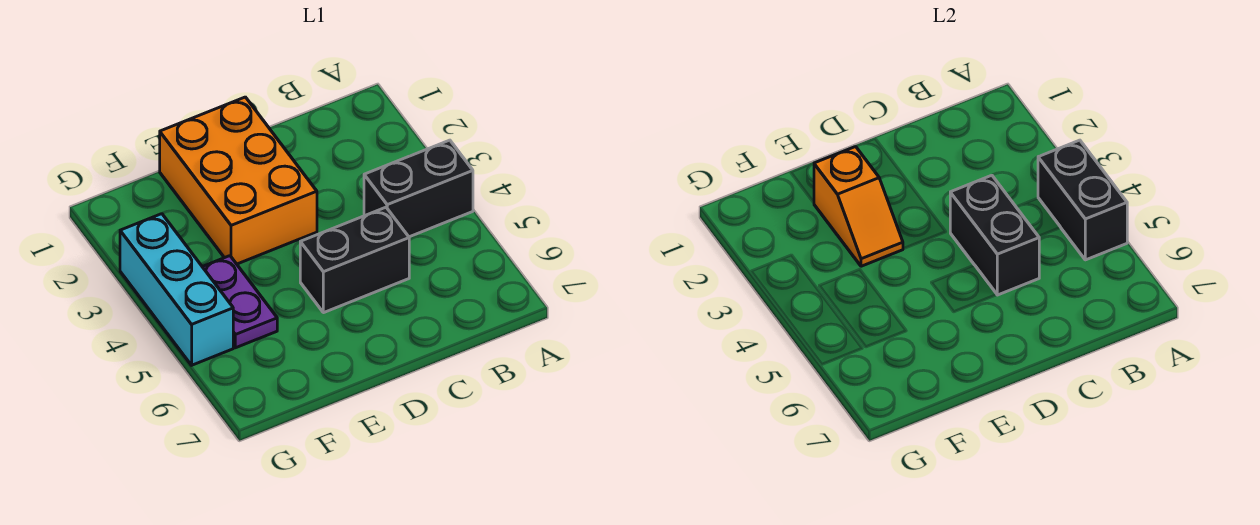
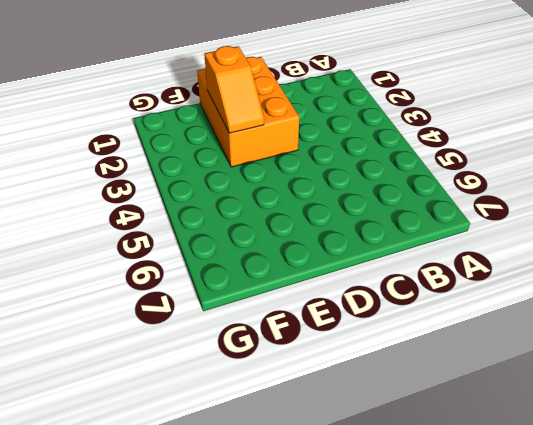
none -> black 1x2 brick [364,140,473,237]
none -> black 1x2 brick [300,207,409,313]

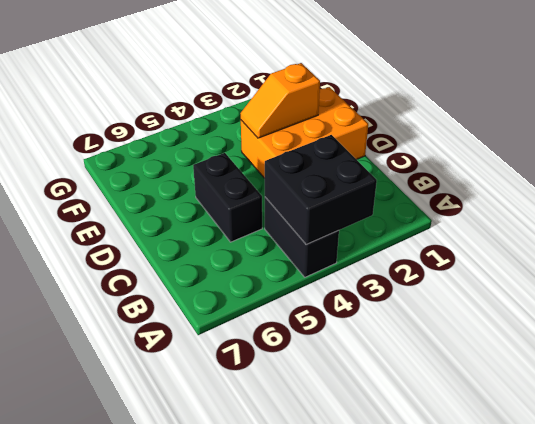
black 2x2 brick [265,135,377,244] -> black 1x2 brick [1038,140,1127,260]
none -> purple 1x2 plate [203,256,277,348]
none -> cyan 1x3 brick [120,214,233,365]

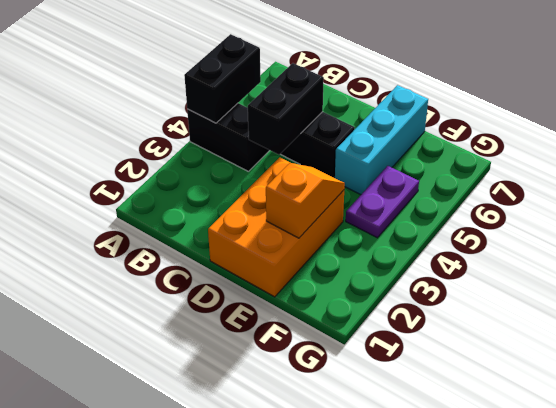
cyan 1x3 brick [335,85,428,195] -> cyan 1x3 brick moved to [120,214,233,365]

